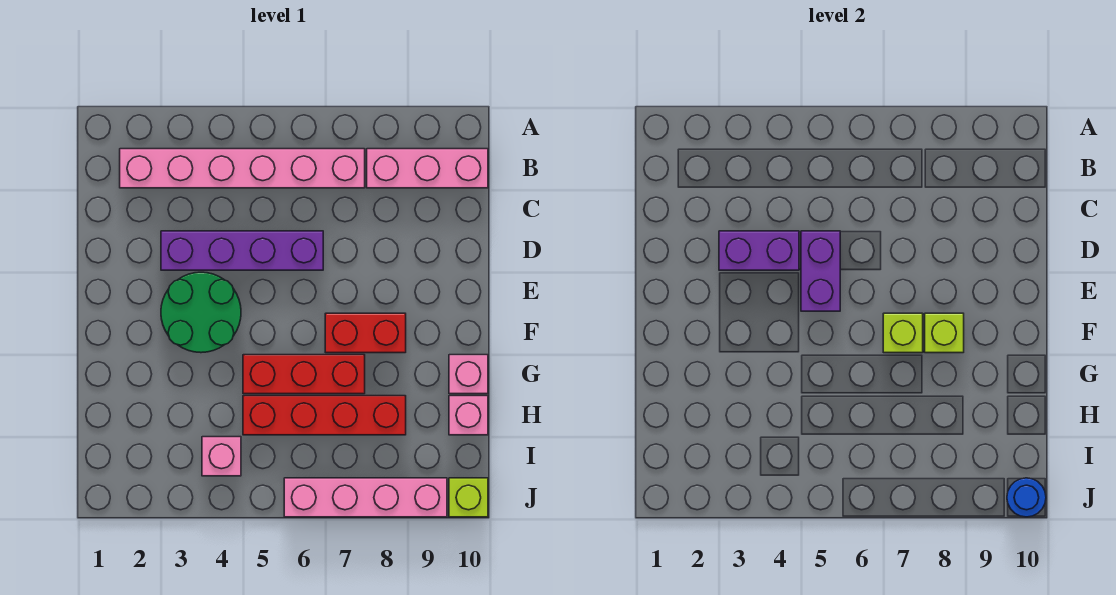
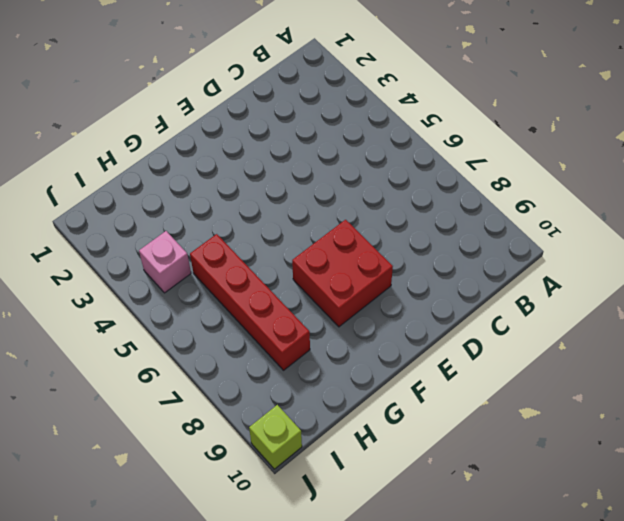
red 2x2 brick [292,220,393,327] -> red 1x2 brick [325,313,406,353]
none -> pink 1x6 brick [120,149,365,188]
none -> pink 1x3 brick [367,149,488,188]
none -> purple 1x4 brick [161,231,323,270]

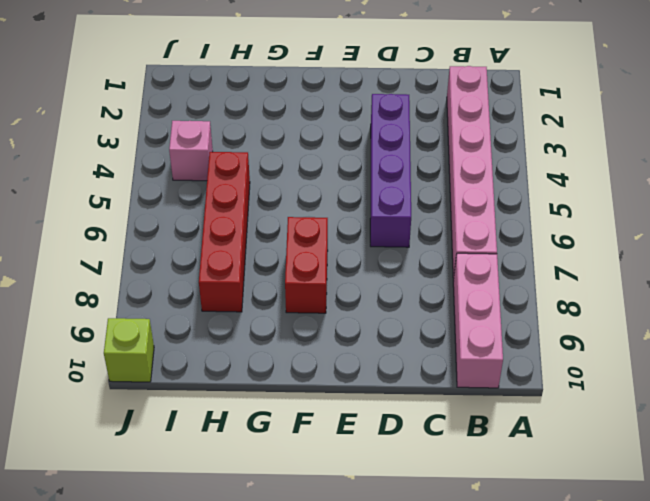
none -> green 2x2 round brick [161,272,241,353]
none -> red 1x3 brick [243,355,365,394]
none -> pink 1x1 brick [449,355,488,394]

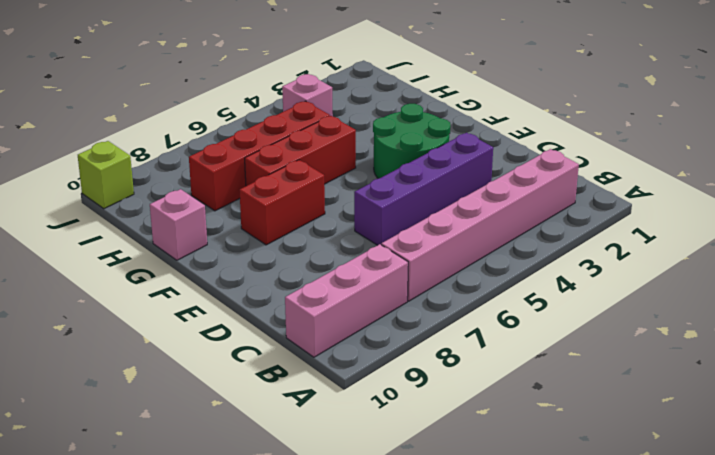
none -> pink 1x1 brick [449,396,488,435]
none -> pink 1x4 brick [284,478,447,517]
none -> purple 1x2 brick [719,231,799,270]

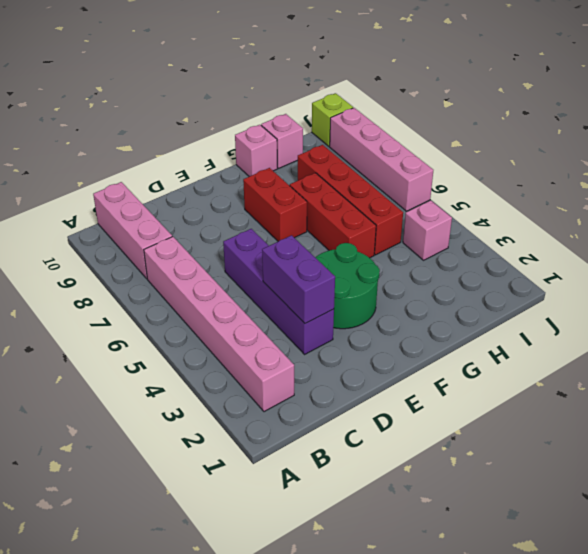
none -> purple 1x2 brick [801,231,840,311]
none -> lime 1x1 brick [883,313,923,353]
none -> lime 1x1 brick [925,313,964,353]

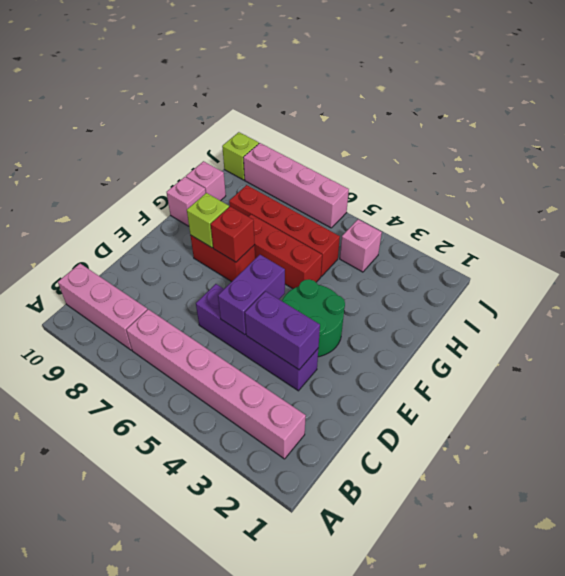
red 1x1 brick [211,206,255,262] -> lime 1x1 brick [883,313,923,353]
none -> blue 1x1 round brick [1007,478,1046,517]

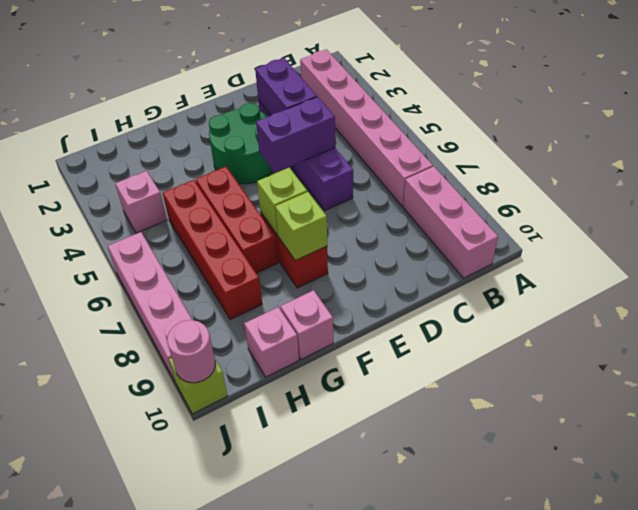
pink 1x1 round brick [167,320,215,383] -> blue 1x1 round brick [1007,478,1046,517]

